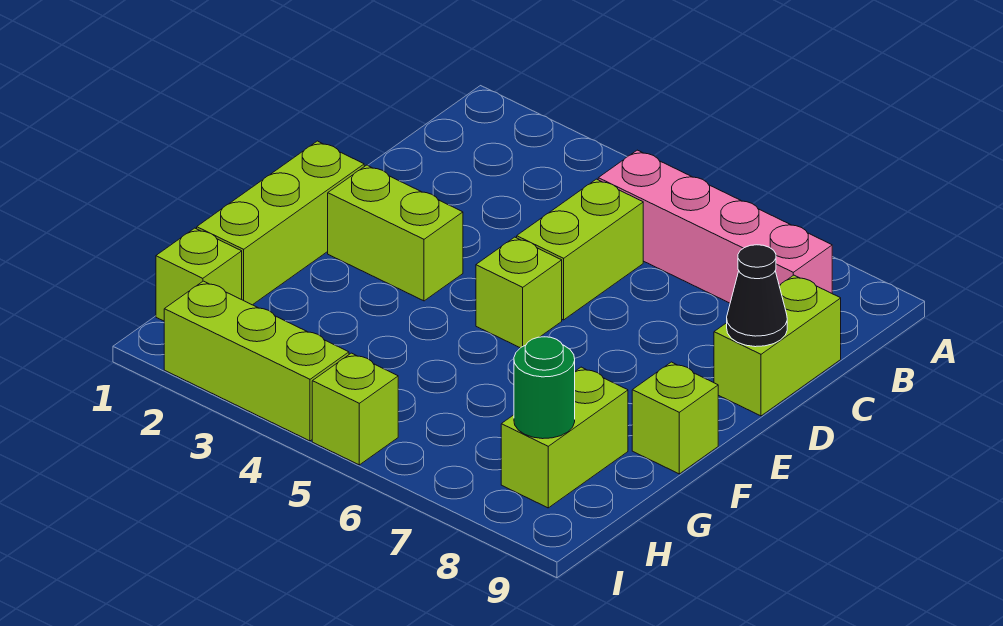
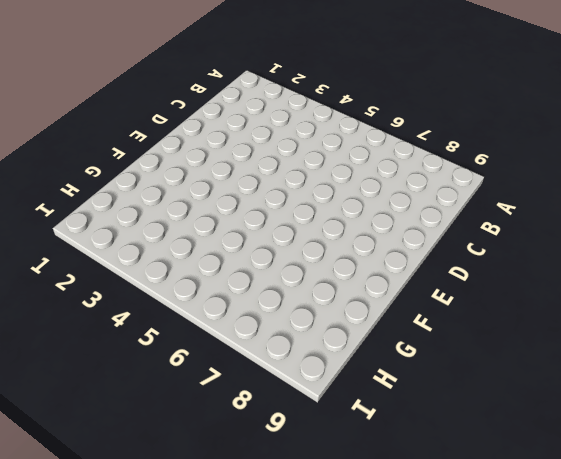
none -> pink 1x4 brick [598,150,832,303]
none -> lime 1x2 brick [517,179,643,320]
none -> lime 1x2 brick [714,275,841,416]

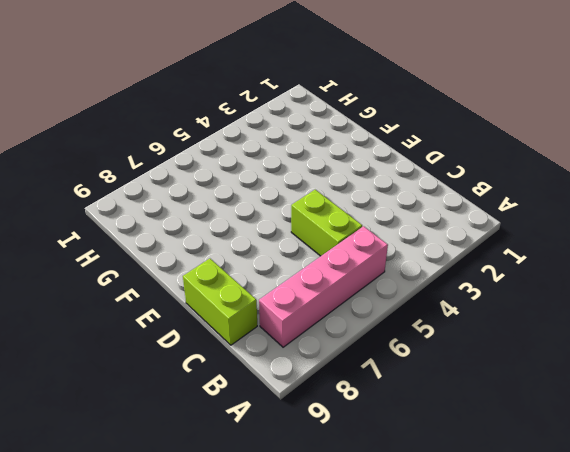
none -> lime 1x3 brick [197,141,364,305]
none -> lime 1x2 brick [328,165,463,301]
none -> lime 1x1 brick [476,237,562,348]

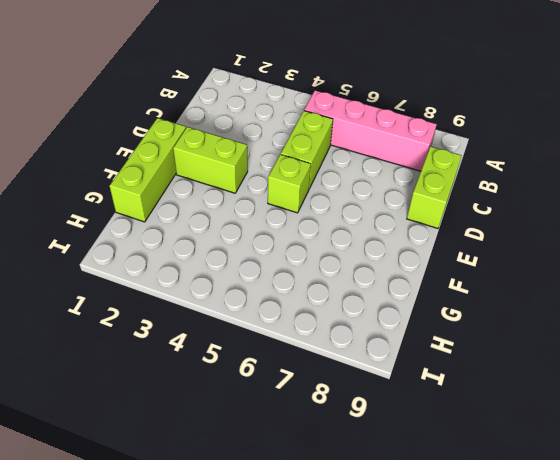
none -> lime 1x1 brick [632,362,718,474]
none -> lime 1x2 brick [501,367,628,508]
none -> lime 1x1 brick [156,228,242,321]

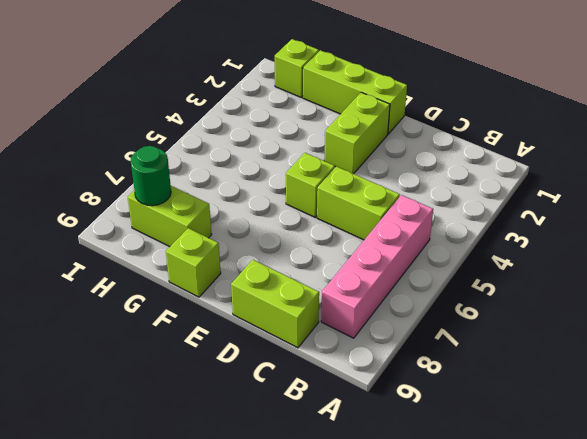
none -> lime 1x3 brick [164,281,349,441]
none -> lime 1x1 brick [312,353,398,465]
none -> black 1x1 cone [727,245,787,347]

